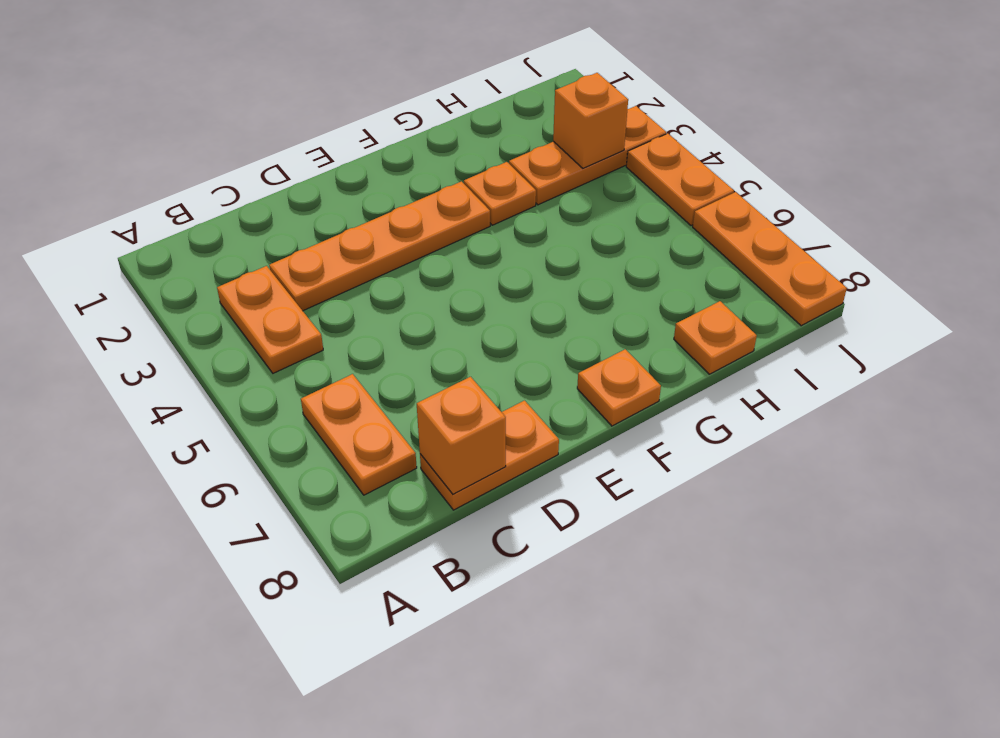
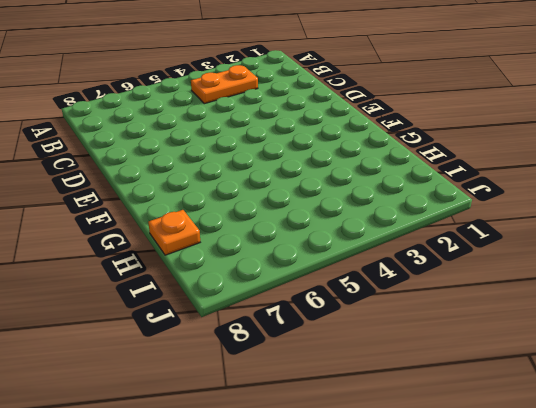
none -> orange 1x2 plate [301,374,417,495]
none -> orange 1x4 plate [269,181,490,311]
none -> orange 1x2 plate [420,401,559,510]

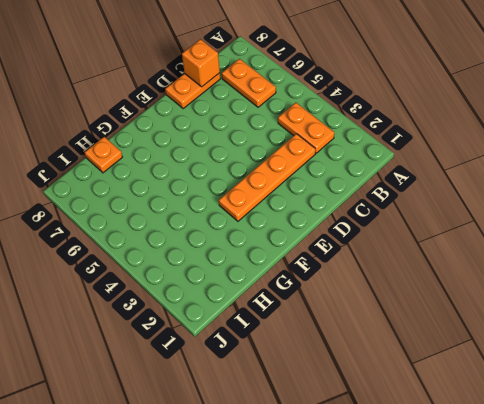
none -> orange 1x1 plate [577,349,661,426]
none -> orange 1x1 plate [464,162,536,225]
none -> orange 1x3 plate [509,106,666,205]

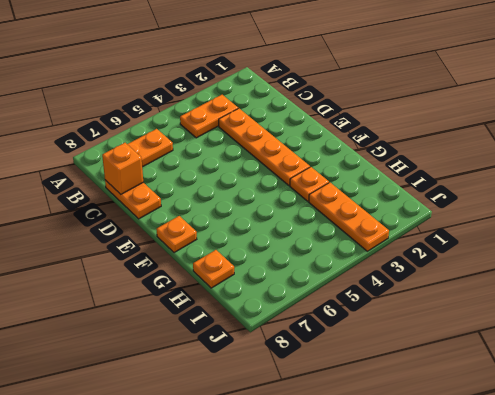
none -> orange 1x2 plate [626,133,734,226]
none -> orange 1x3 plate [693,192,847,326]
none -> orange 1x1 brick [553,73,628,168]

